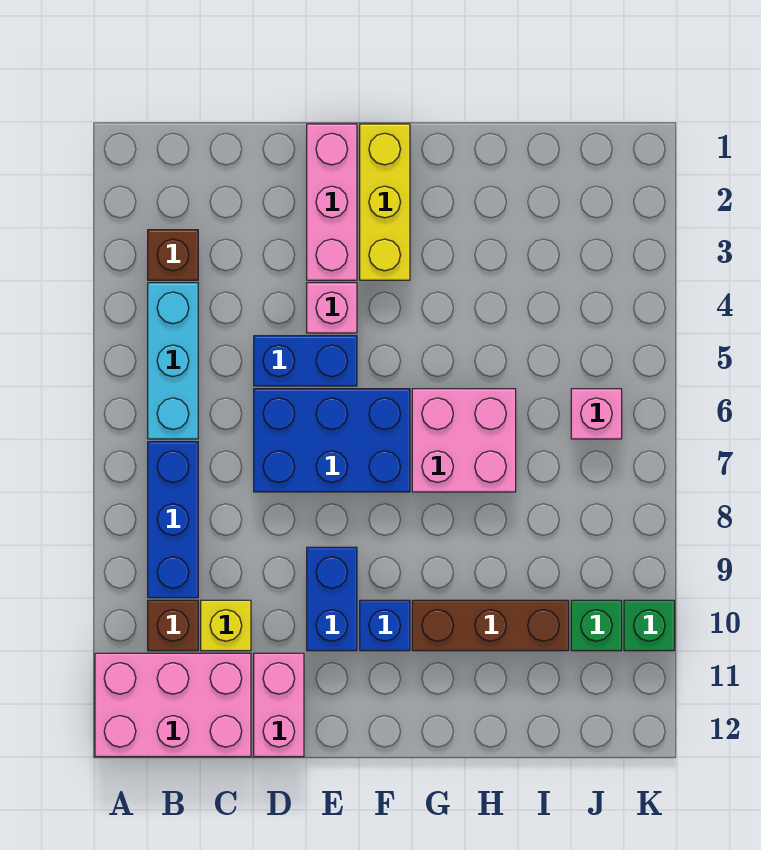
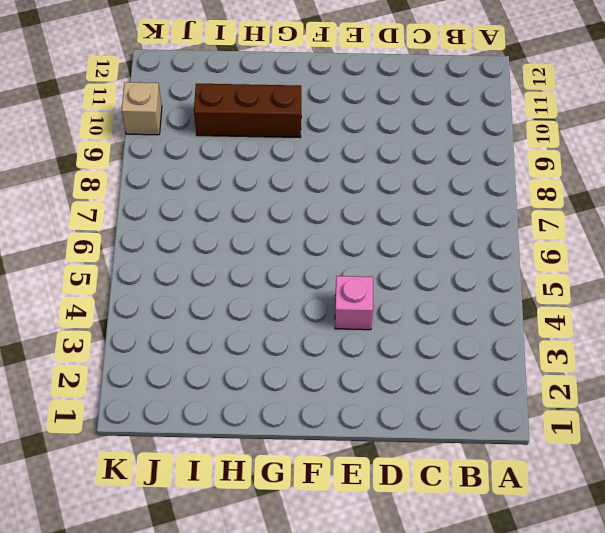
tan 1x1 brick [122,82,162,135] -> green 1x1 brick [624,600,675,651]
none -> pink 2x3 brick [95,653,251,757]
none -> brown 1x1 brick [148,230,198,280]
none -> cyan 1x3 brick [148,283,198,439]

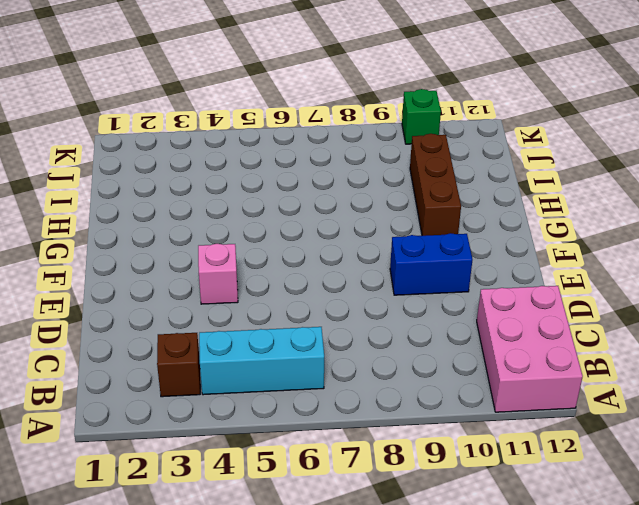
none -> blue 1x3 brick [148,442,198,598]
none -> brown 1x1 brick [148,600,198,651]
none -> yellow 1x1 brick [201,600,251,651]

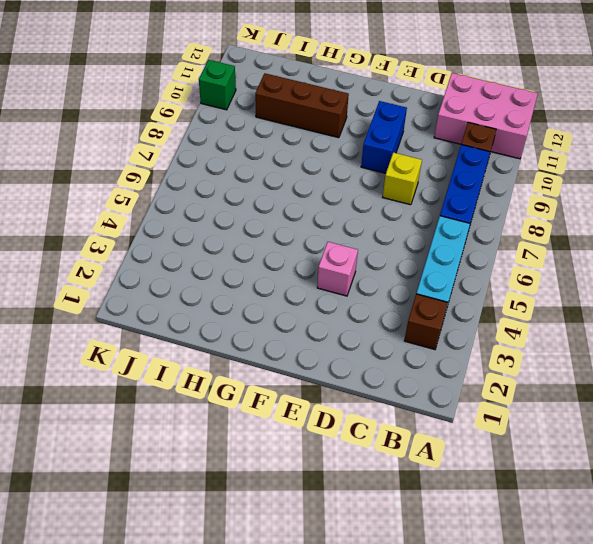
yellow 1x1 brick [383,152,422,205] -> yellow 1x1 brick moved to [201,600,251,651]
none -> blue 1x2 brick [254,336,357,386]
none -> blue 2x3 brick [254,389,410,492]
none -> pink 1x2 brick [254,653,304,757]

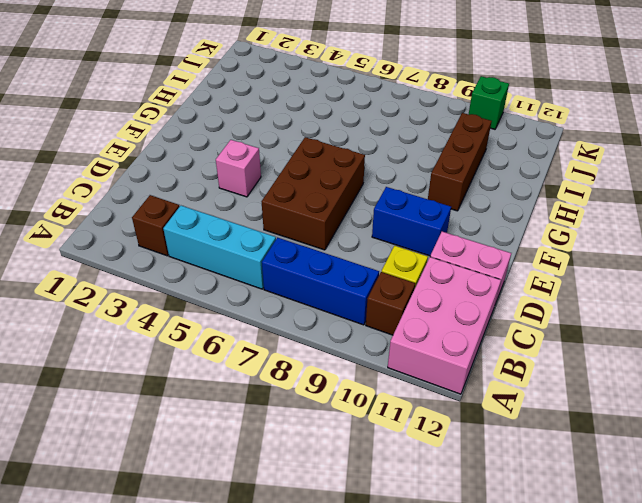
brown 2x3 brick [261,137,365,250] -> blue 2x3 brick [254,389,410,492]
none -> blue 1x2 brick [254,336,357,386]
none -> pink 1x3 brick [307,124,357,280]
none -> yellow 1x3 brick [360,124,410,280]

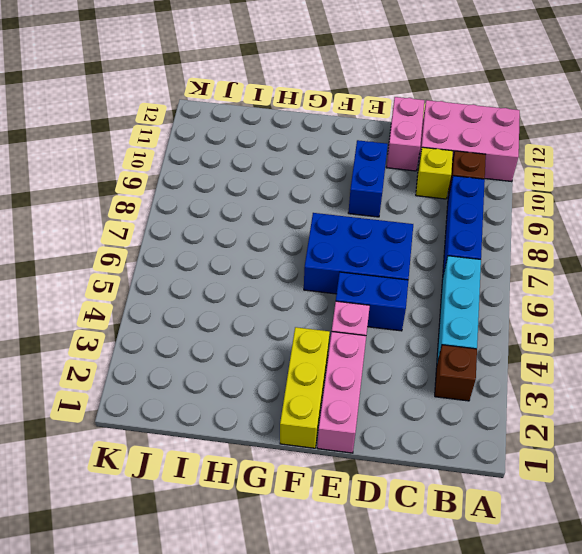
none -> blue 1x1 brick [360,600,410,651]
none -> pink 2x2 brick [412,389,516,492]
none -> brown 1x3 brick [412,600,569,651]

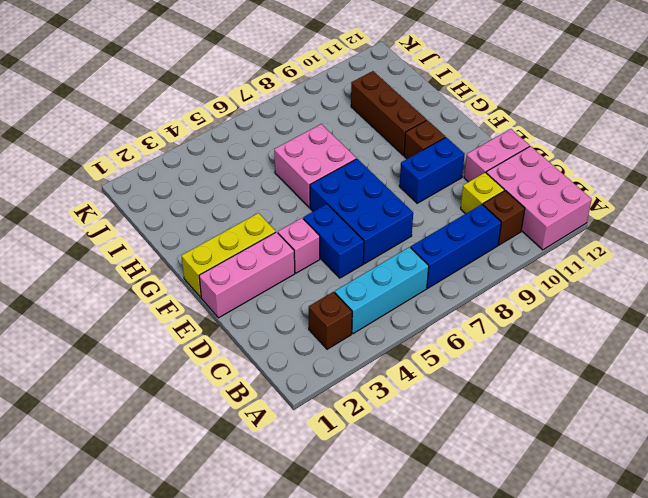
brown 1x1 brick [404,120,445,159] -> blue 1x1 brick [360,600,410,651]
none -> pink 1x1 brick [571,389,622,439]
none -> green 1x1 brick [571,600,622,651]
none -> green 1x1 brick [624,600,675,651]

